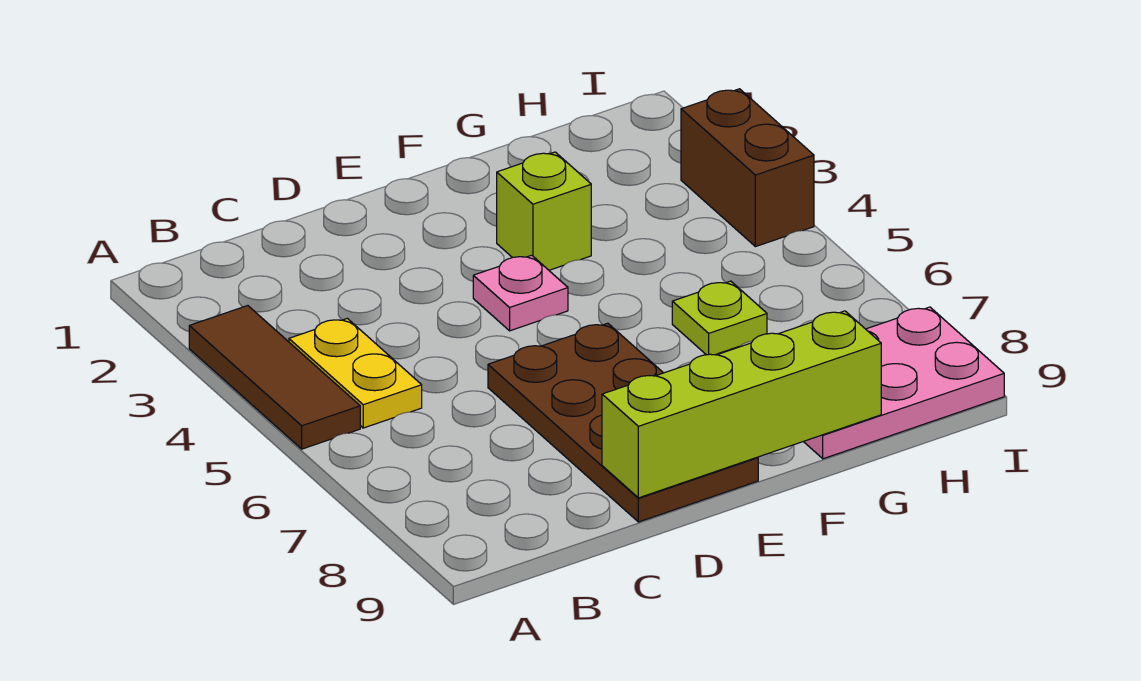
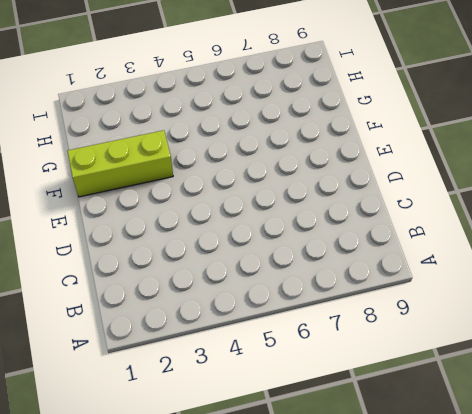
lime 1x3 brick [67,130,173,197] -> lime 1x1 brick [497,152,591,270]
none -> brown 1x3 tile [189,306,360,449]
none -> yellow 1x2 plate [289,318,422,428]

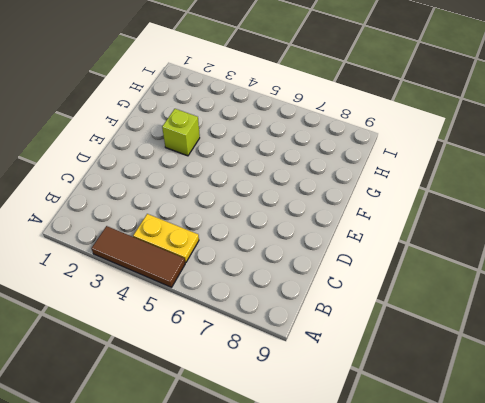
none -> brown 2x4 plate [488,323,758,522]
none -> pink 1x1 plate [473,255,568,331]

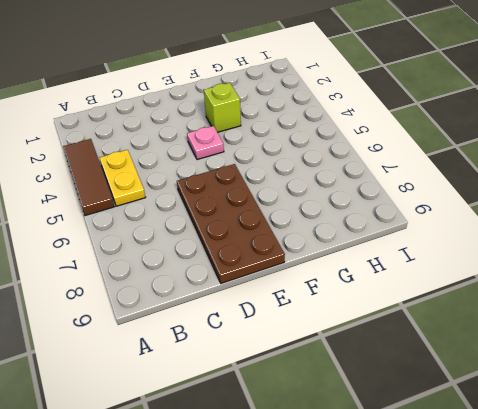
none -> lime 1x1 plate [672,281,767,355]
none -> pink 2x3 plate [804,307,1004,459]

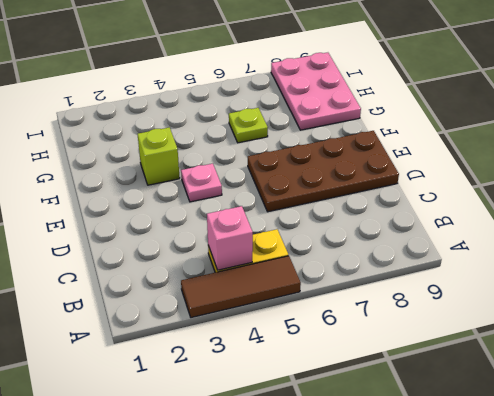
pink 1x1 brick [207,206,253,270] -> none
none -> brown 1x2 brick [681,89,814,247]
none -> lime 1x4 brick [602,311,881,498]

